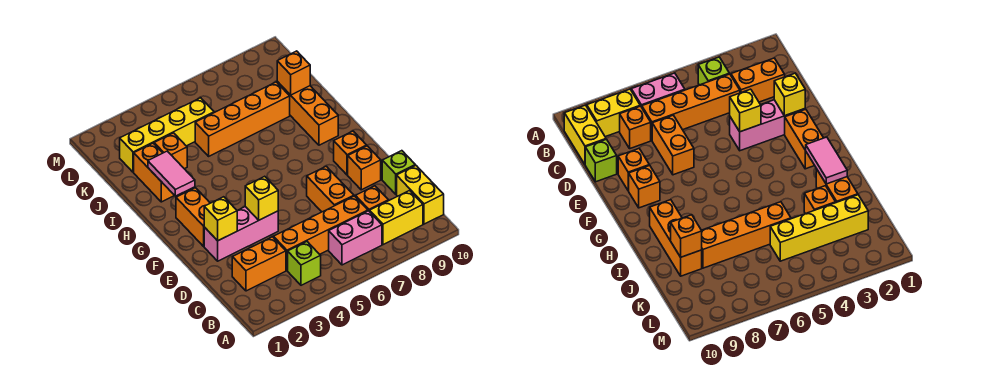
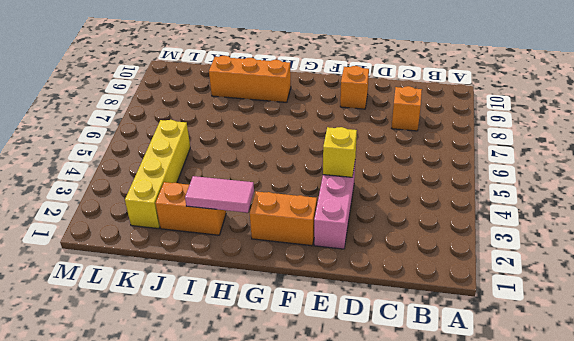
none -> lime 1x1 brick [288,242,321,285]
none -> pink 1x2 brick [329,211,382,265]
none -> yellow 1x2 brick [370,191,423,245]

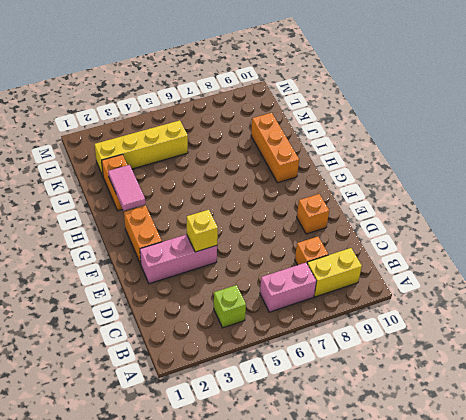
none -> yellow 1x2 brick [397,165,444,224]
none -> orange 1x2 brick [232,237,286,291]
none -> orange 1x4 brick [273,196,368,270]

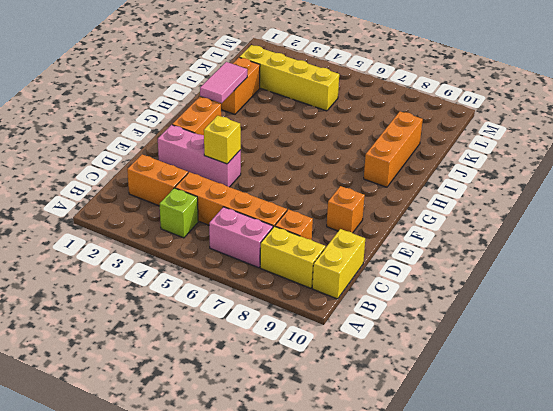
none -> orange 1x2 brick [307,166,354,212]
none -> lime 1x1 brick [382,151,415,194]
none -> orange 1x1 brick [334,131,367,175]

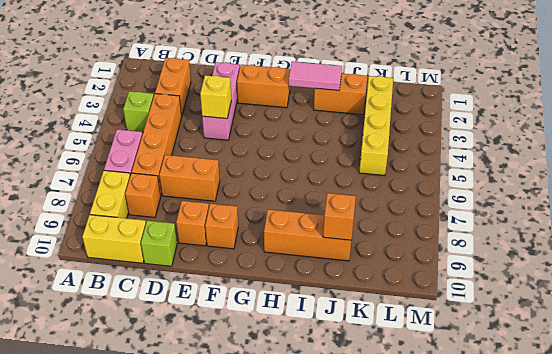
none -> orange 1x1 brick [154,133,187,169]
none -> orange 1x4 brick [195,82,290,156]
none -> yellow 1x1 brick [204,197,237,241]

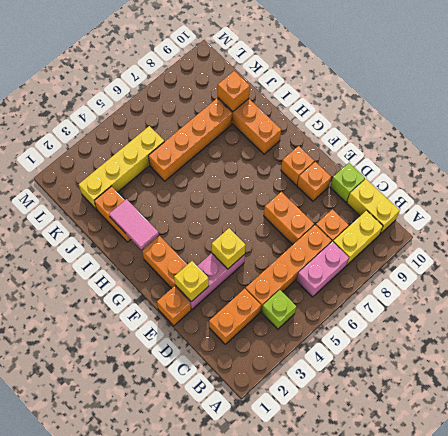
orange 1x1 brick [157,286,191,326] -> orange 1x1 brick moved to [154,133,187,169]

